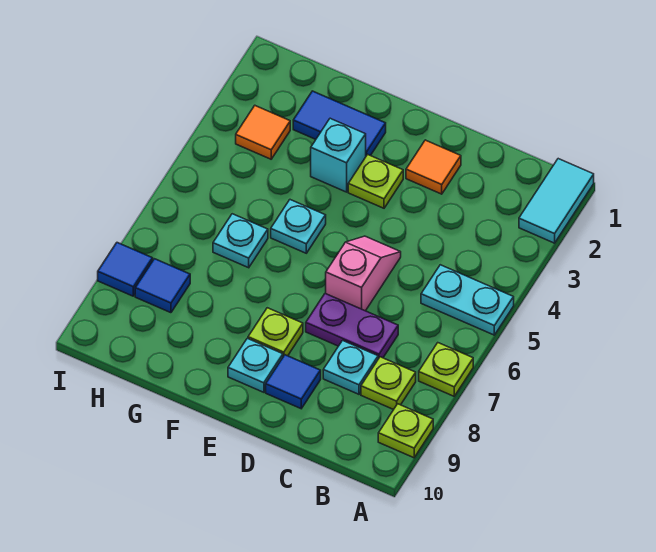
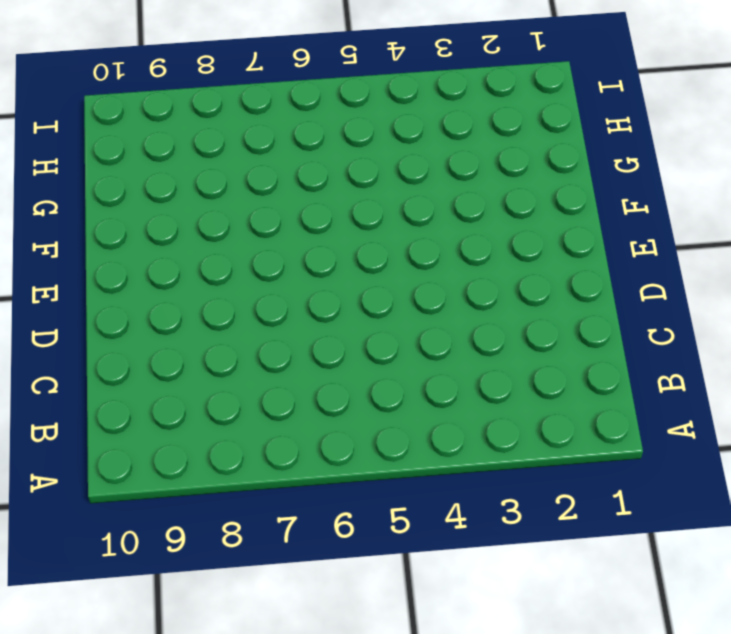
none -> cyan 1x2 tile [519,159,594,243]
none -> cyan 1x2 plate [421,265,514,335]
none -> lime 1x1 plate [419,343,473,396]

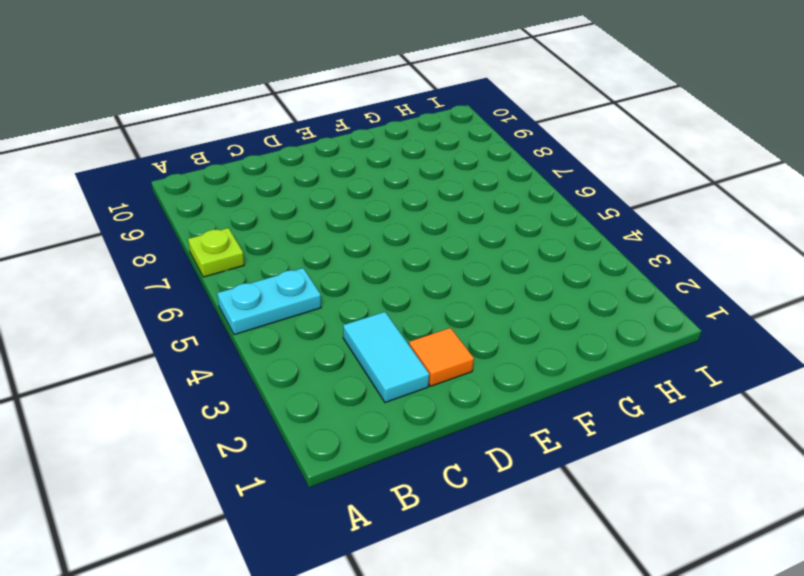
cyan 1x2 tile [343,312,429,402] -> cyan 1x2 tile moved to [519,159,594,243]
none -> lime 1x1 plate [378,404,433,458]
none -> lime 1x1 plate [361,357,416,410]
none -> purple 1x2 plate [306,293,398,359]

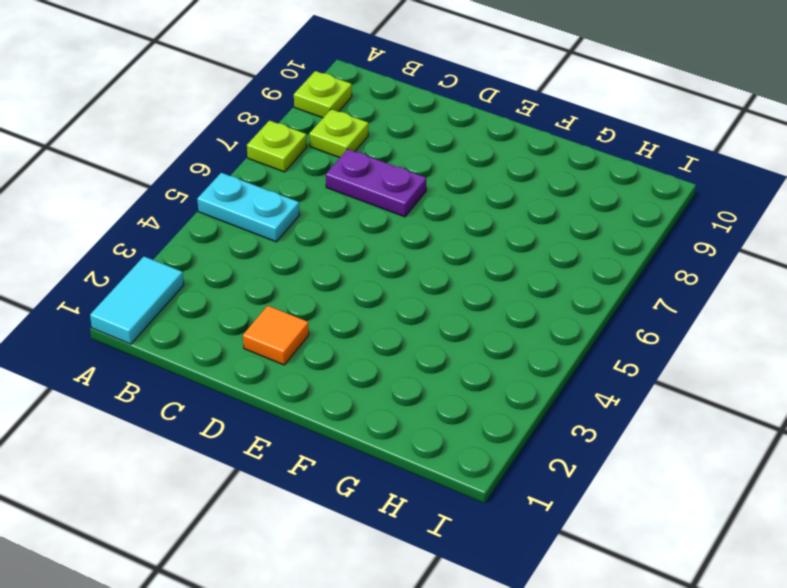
none -> cyan 1x1 plate [323,340,378,394]
none -> pink 1x2 slope [326,236,401,311]
none -> blue 1x1 tile [266,355,321,409]

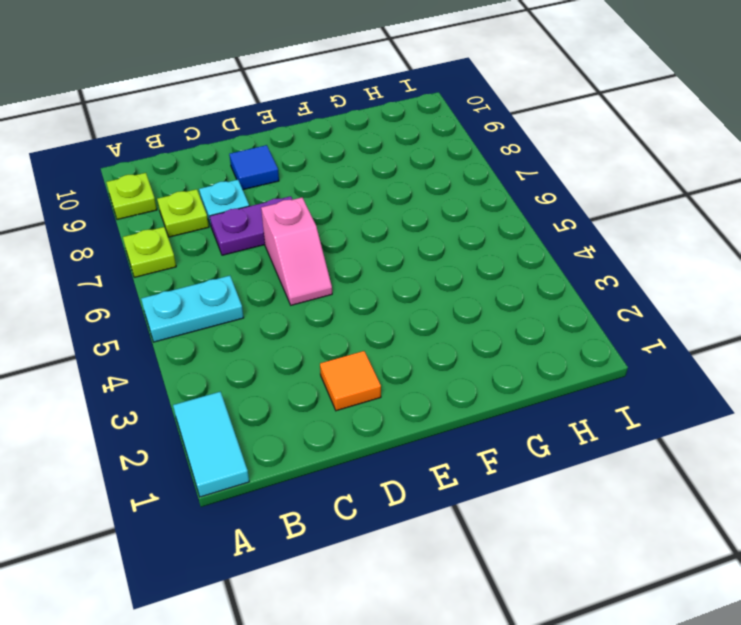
none -> lime 1x1 plate [348,154,403,208]
none -> lime 1x1 plate [248,308,303,356]
none -> cyan 1x1 plate [228,338,283,392]

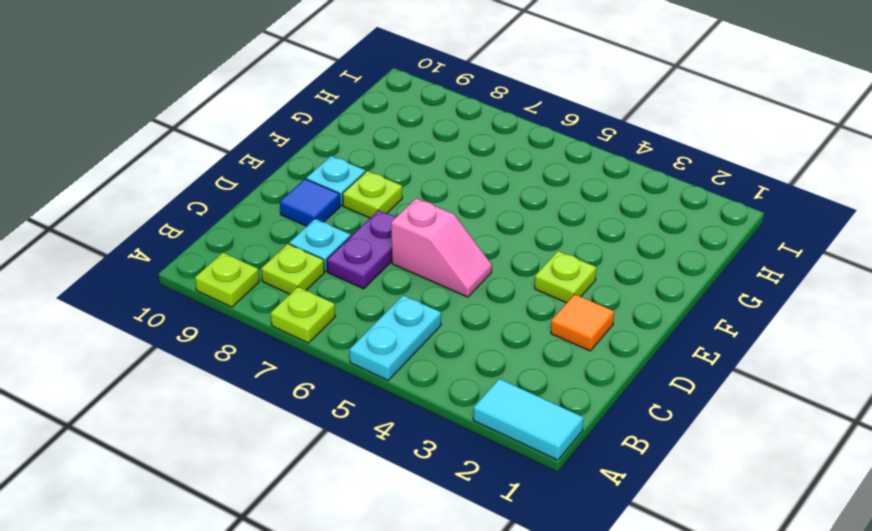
none -> blue 1x2 tile [293,91,386,156]
none -> cyan 1x1 brick [311,118,366,192]
none -> cyan 1x1 plate [271,200,326,253]

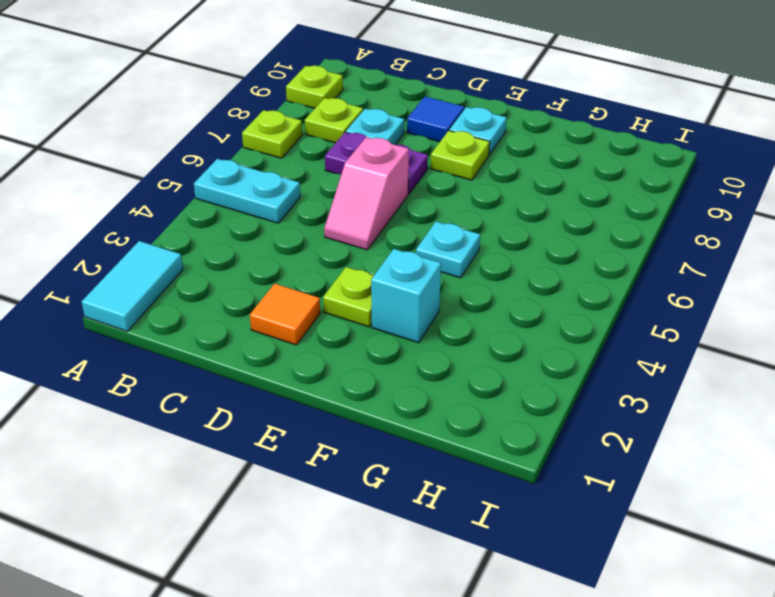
none -> blue 1x2 tile [293,91,386,156]
none -> cyan 1x1 plate [213,214,268,268]
none -> orange 1x1 tile [236,106,290,159]

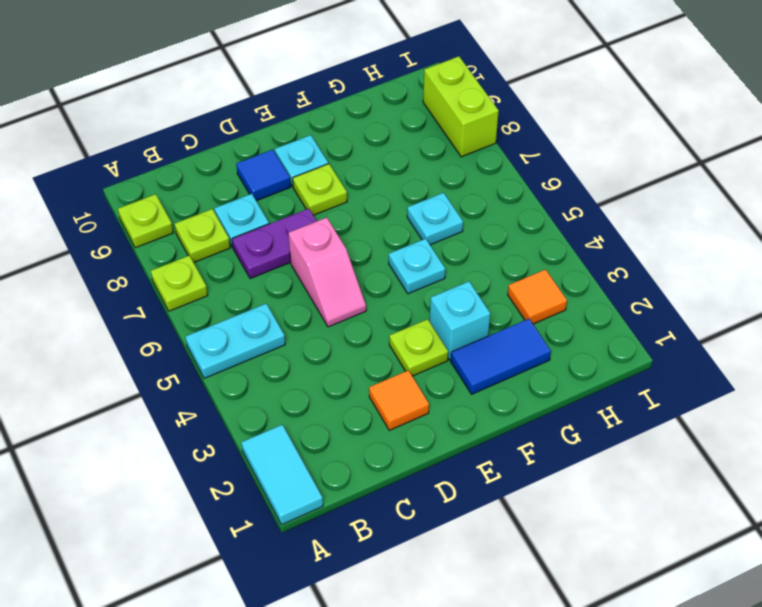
lime 1x2 brick [423,56,499,157] -> blue 1x1 tile [98,243,153,296]
none -> blue 1x1 tile [135,259,190,313]

